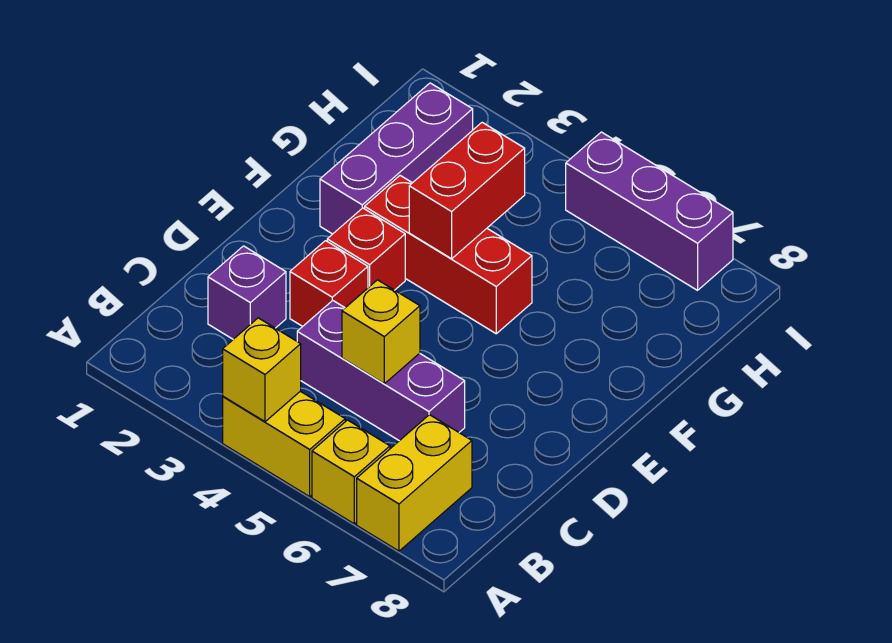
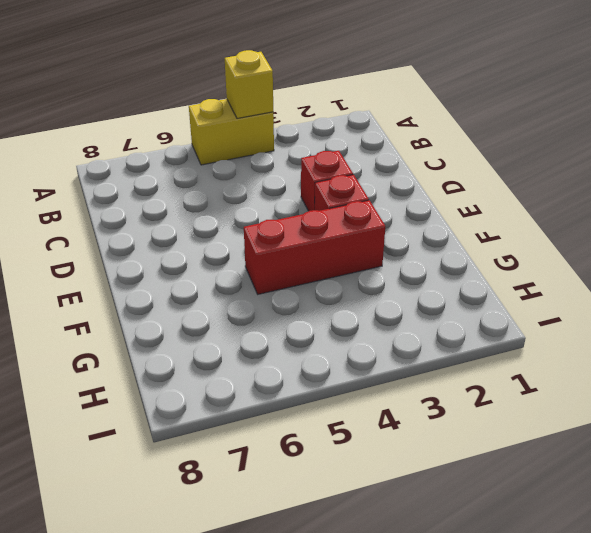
none -> yellow 1x1 brick [312,420,390,524]
none -> yellow 1x2 brick [357,415,472,551]
none -> purple 1x1 brick [208,246,286,339]

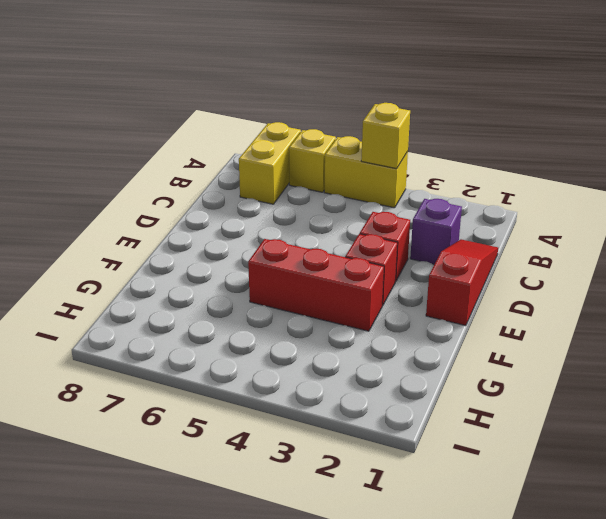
red 1x3 slope [426,239,498,326] -> none
none -> purple 1x3 brick [297,300,465,441]
none -> purple 1x3 brick [320,83,473,234]
none -> purple 1x3 brick [566,132,733,290]

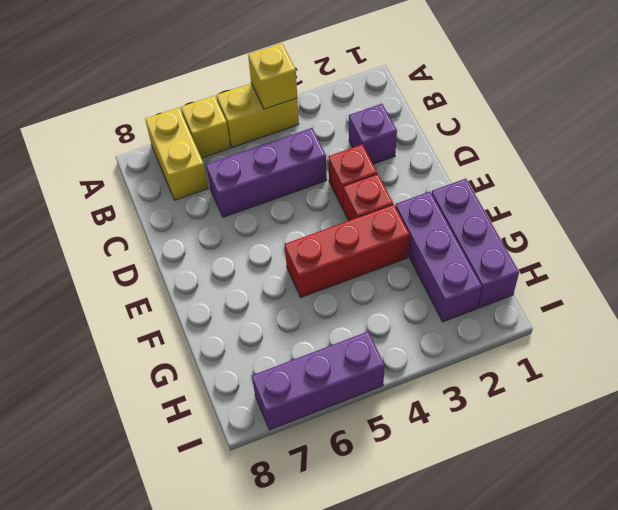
purple 1x3 brick [432,179,519,308] -> none
none -> yellow 1x1 brick [342,280,420,384]
none -> red 1x2 brick [409,122,525,259]

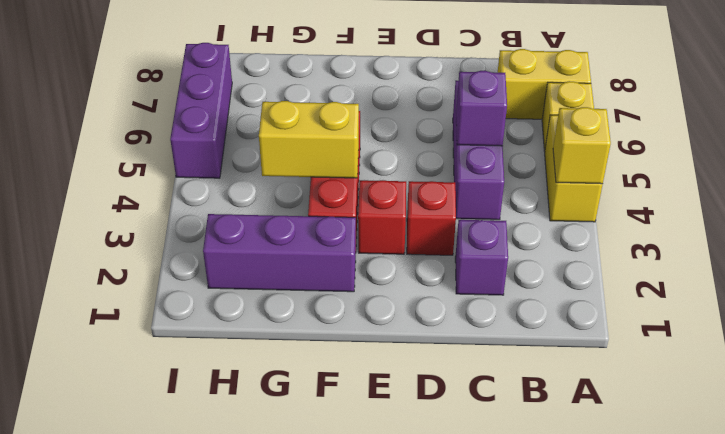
purple 1x1 brick [456,71,507,146] -> yellow 1x1 brick [342,280,420,384]
yellow 1x2 brick [259,101,359,178] -> red 1x2 brick [409,122,525,259]

